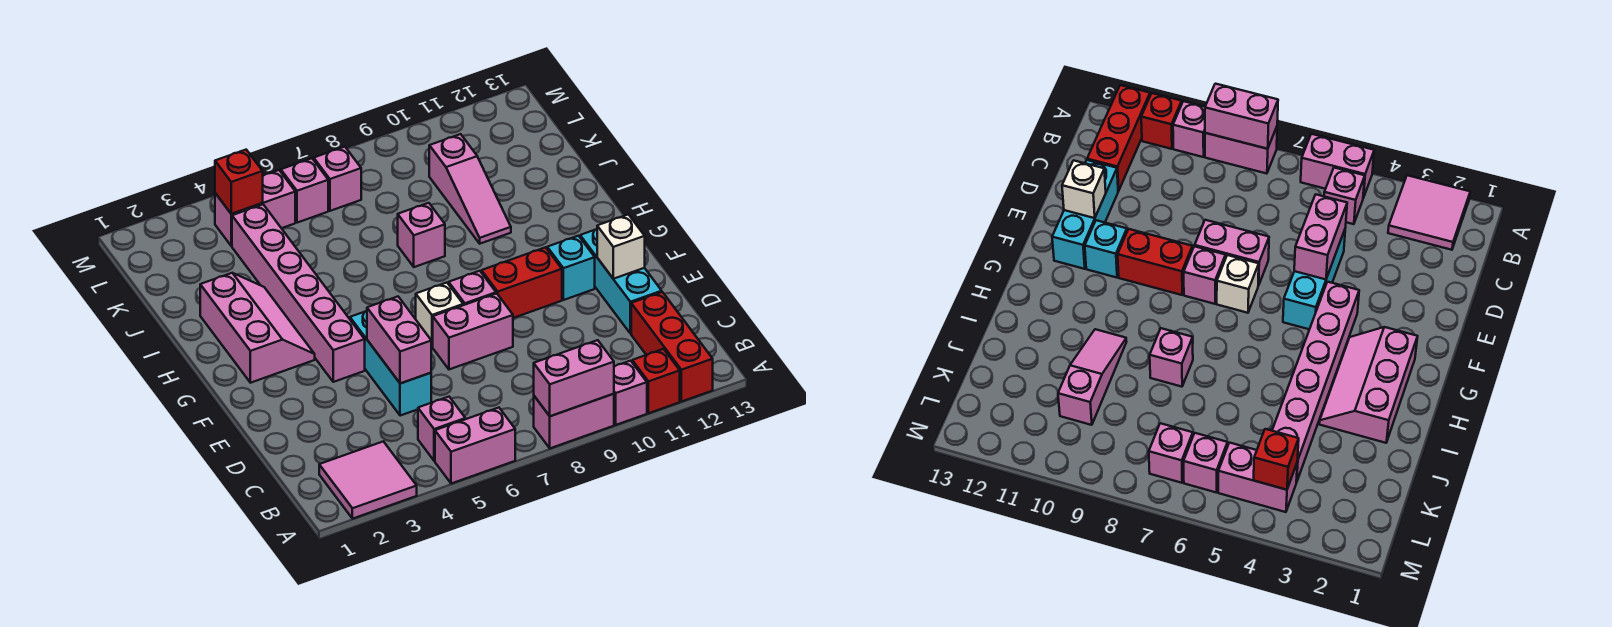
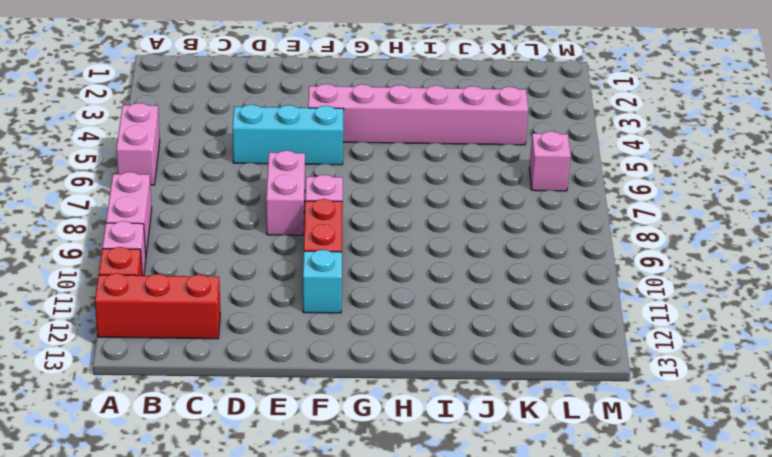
none -> pink 2x2 tile [319,441,417,519]
none -> pink 1x1 brick [418,397,465,461]
none -> cyan 1x3 brick [580,229,662,334]

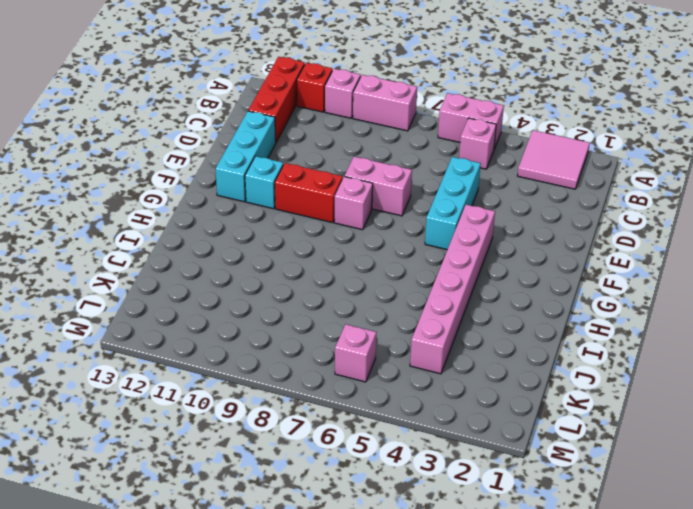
none -> white 1x1 brick [416,283,463,347]
none -> pink 2x3 slope [200,273,315,383]
none -> pink 1x1 brick [398,203,445,267]

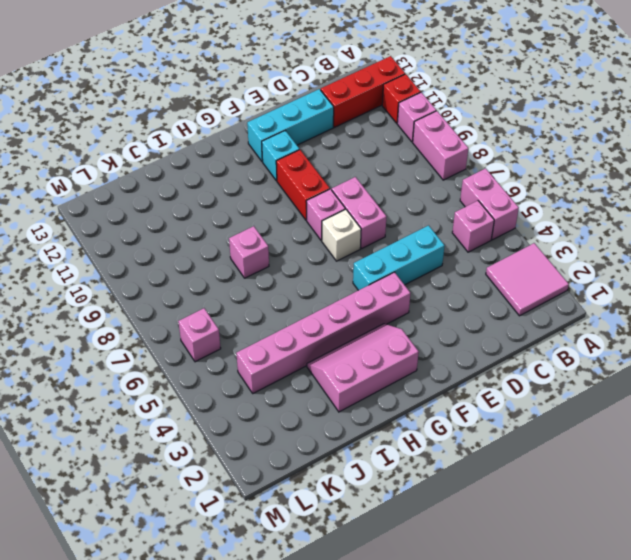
none -> pink 1x3 slope [429,134,511,244]
none -> pink 1x2 brick [215,170,295,246]
none -> pink 1x1 brick [314,147,361,211]

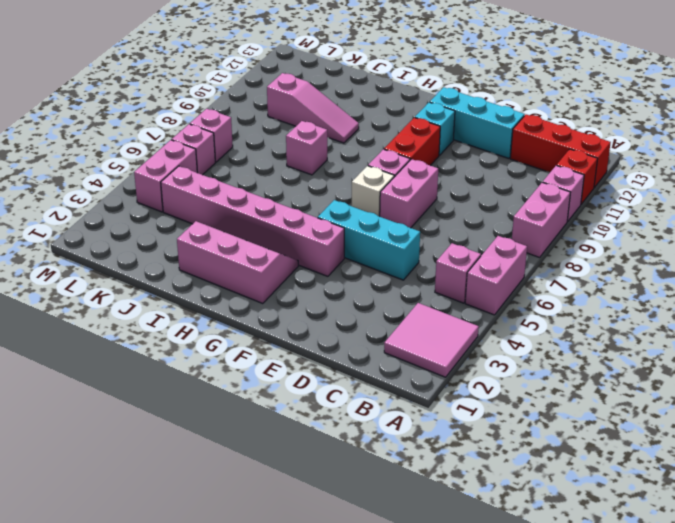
none -> pink 1x2 brick [534,340,614,416]
none -> pink 1x2 brick [367,297,431,384]
none -> white 1x1 brick [597,214,645,279]

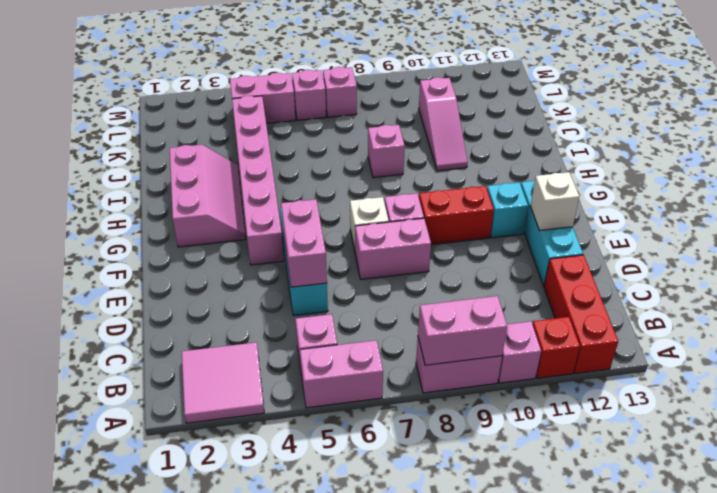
none -> red 1x1 brick [215,150,263,214]

